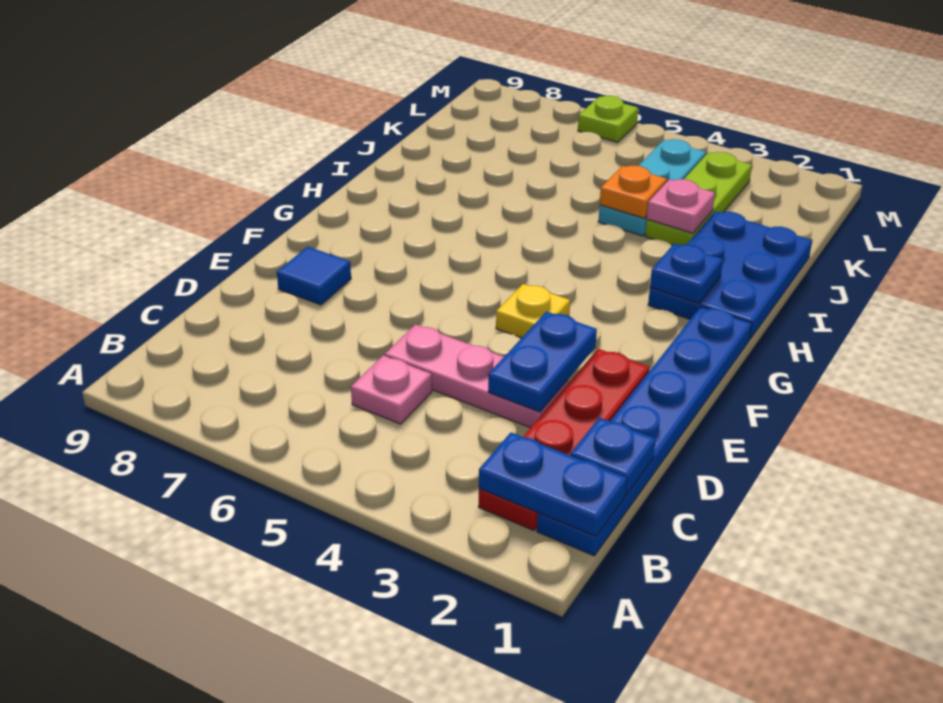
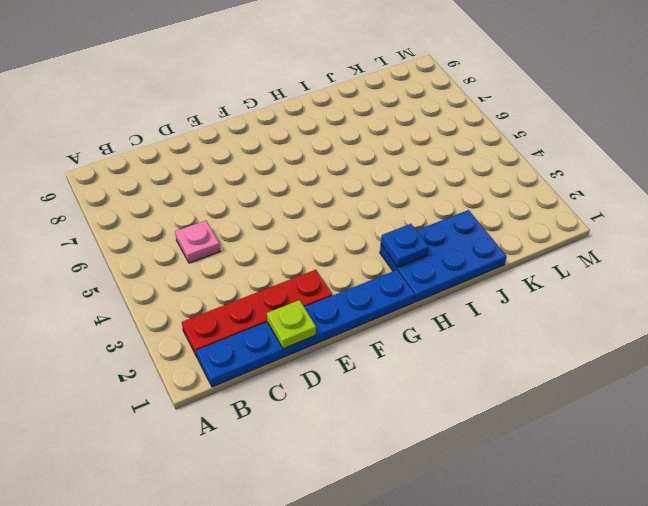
lime 1x1 plate [267,300,316,349] -> lime 1x1 plate moved to [578,96,638,142]
none -> pink 1x3 plate [385,325,568,428]
none -> blue 1x1 tile [277,247,351,305]
none -> yellow 1x1 plate [496,284,570,338]

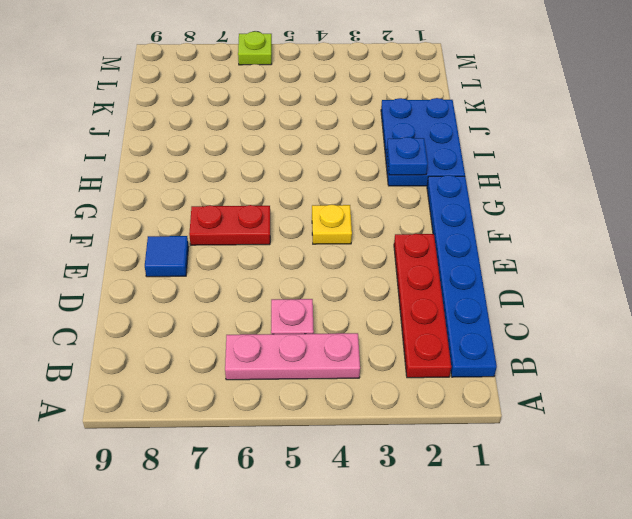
pink 1x3 plate [225,333,360,380] -> pink 1x3 plate moved to [385,325,568,428]
red 1x2 plate [189,205,270,245] -> none
none -> lime 1x3 plate [645,152,752,245]
none -> cyan 1x3 plate [598,139,706,236]
none -> blue 1x2 plate [479,433,627,536]

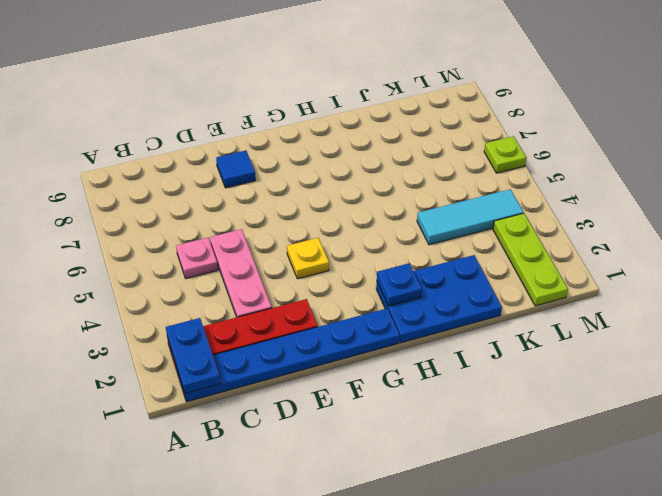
cyan 1x3 tile [417,189,524,245] -> cyan 1x3 plate [598,139,706,236]
lime 1x3 plate [493,213,568,306] -> lime 1x3 plate turned to [645,152,752,245]
none -> blue 1x1 plate [571,418,656,494]
none -> blue 1x2 plate [488,312,597,412]
none -> pink 1x1 plate [647,179,715,233]

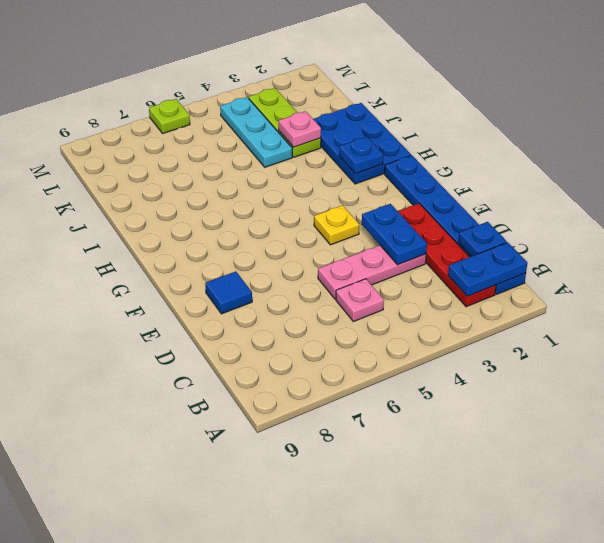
none -> orange 1x1 plate [600,166,667,218]

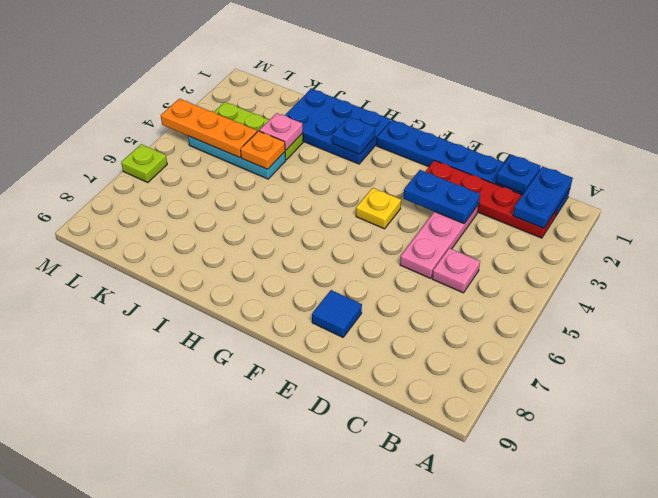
orange 1x3 plate [161,99,257,158] -> none

